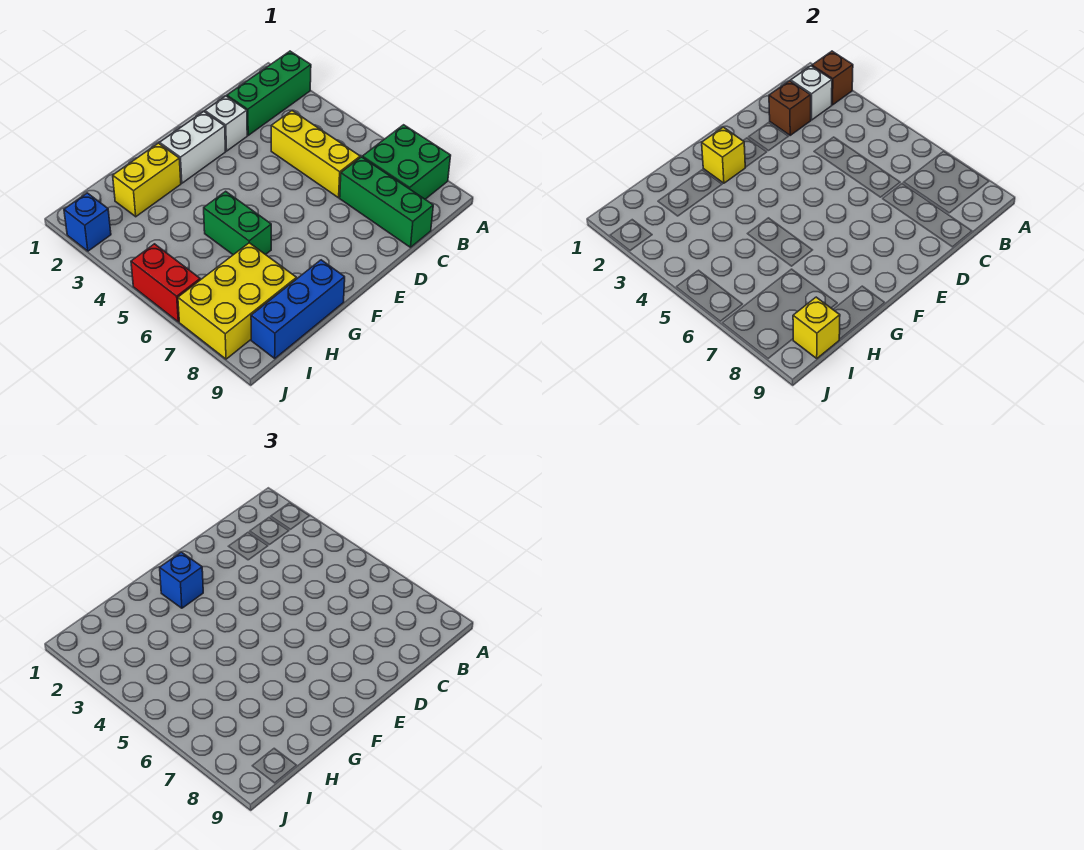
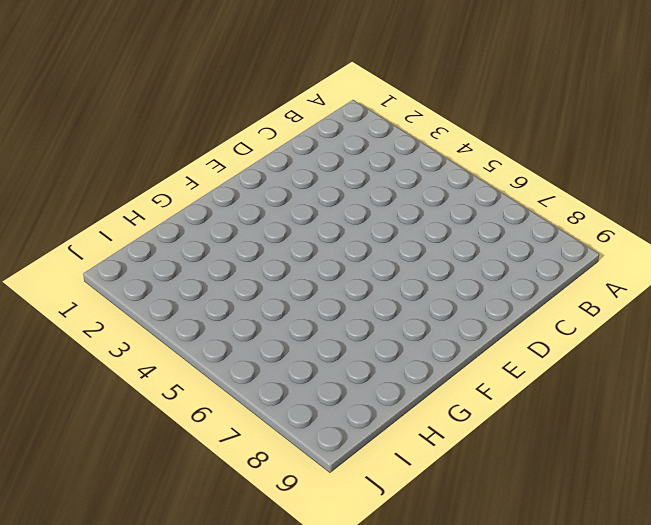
none -> green 1x3 brick [227,51,311,135]
none -> green 2x2 brick [362,125,451,199]
none -> yellow 1x3 brick [271,111,360,198]

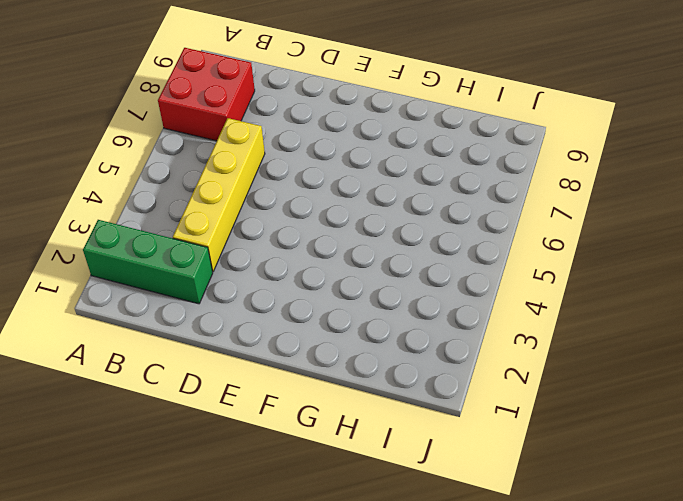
red 2x2 brick [158,48,255,141] -> green 2x2 brick [362,125,451,199]
yellow 1x4 brick [173,118,265,272] -> yellow 1x3 brick [271,111,360,198]
none -> green 1x3 brick [340,157,433,247]
none -> white 1x1 brick [205,96,247,151]
none -> white 1x2 brick [160,111,226,183]

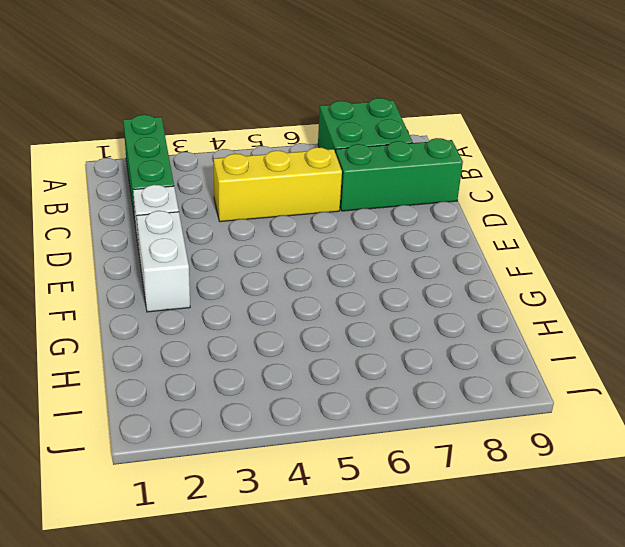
none -> yellow 1x2 brick [113,143,181,217]
none -> green 1x2 brick [204,191,271,255]
none -> blue 1x3 brick [251,260,345,358]

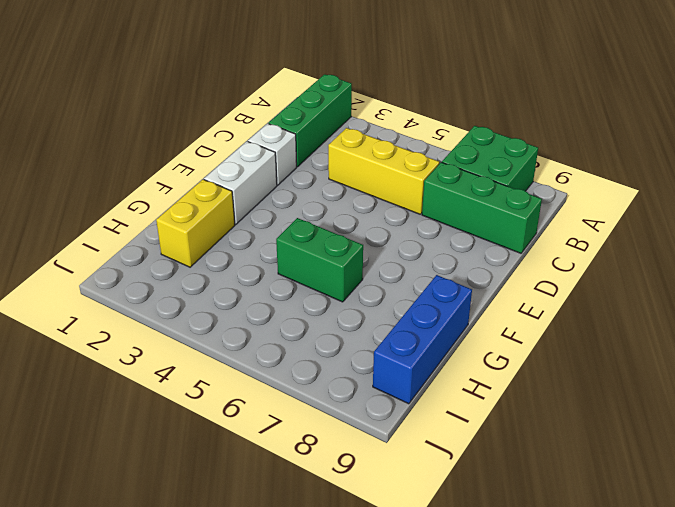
none -> yellow 2x3 brick [178,243,297,359]
none -> blue 1x1 brick [64,193,111,251]
none -> red 1x2 brick [131,244,200,322]

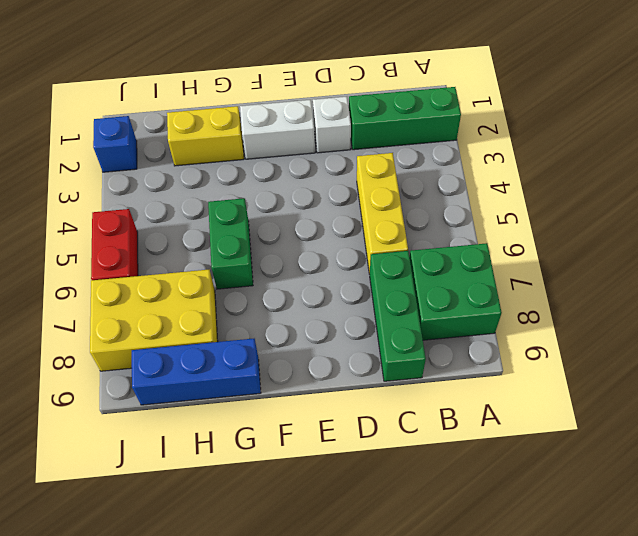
none -> brown 1x1 brick [812,51,853,105]
none -> white 1x1 brick [791,66,832,120]
none -> brown 1x1 brick [769,81,811,135]

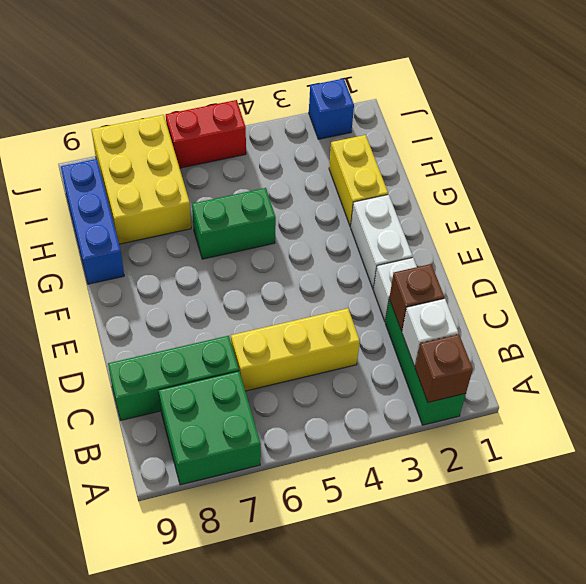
none -> yellow 1x1 brick [702,127,745,183]
none -> yellow 1x1 brick [793,297,840,358]
none -> blue 1x1 brick [160,552,203,608]

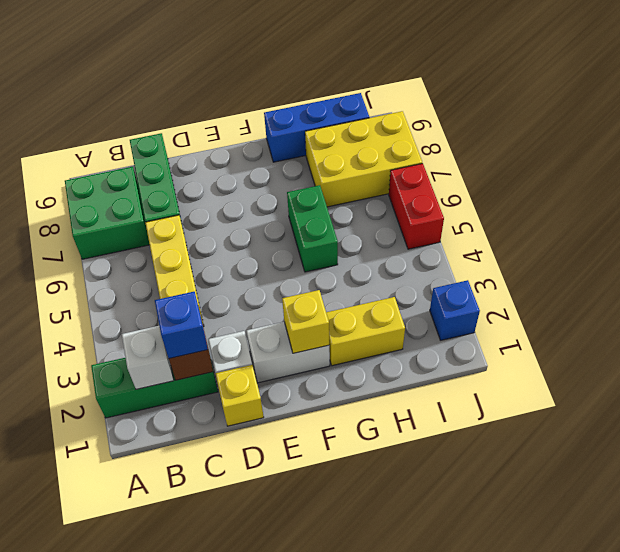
blue 1x1 brick [155,292,208,358] -> blue 1x1 brick moved to [160,552,203,608]
yellow 1x1 brick [216,365,264,426] -> yellow 1x1 brick moved to [793,297,840,358]
none -> brown 1x1 brick [812,51,853,105]

